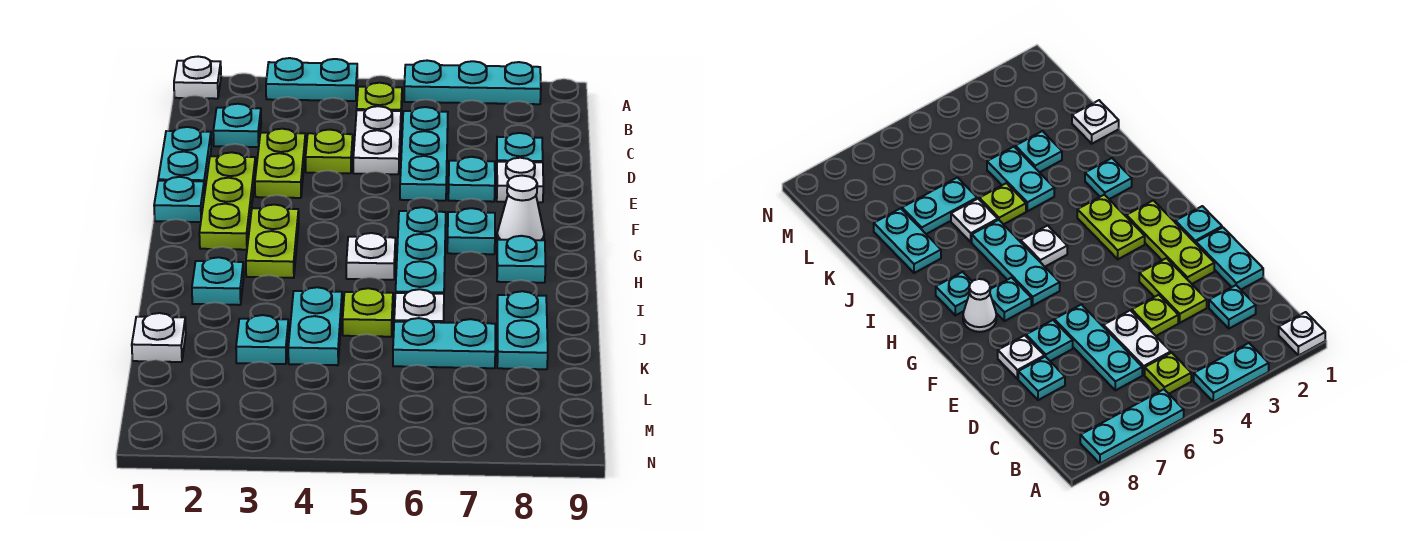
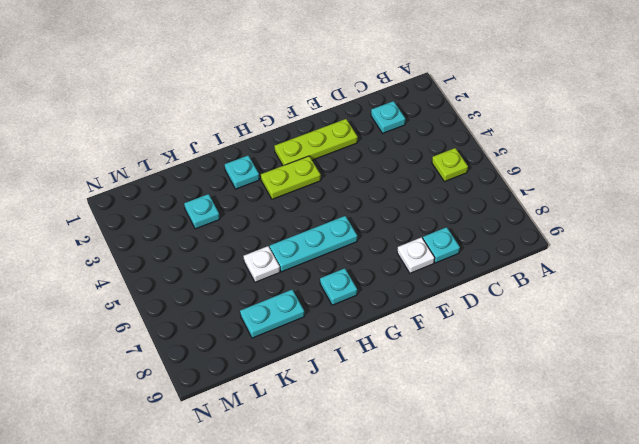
none -> white 1x1 plate [174,57,221,99]
none -> cyan 1x2 plate [266,58,357,101]
none -> cyan 1x3 plate [404,61,541,104]

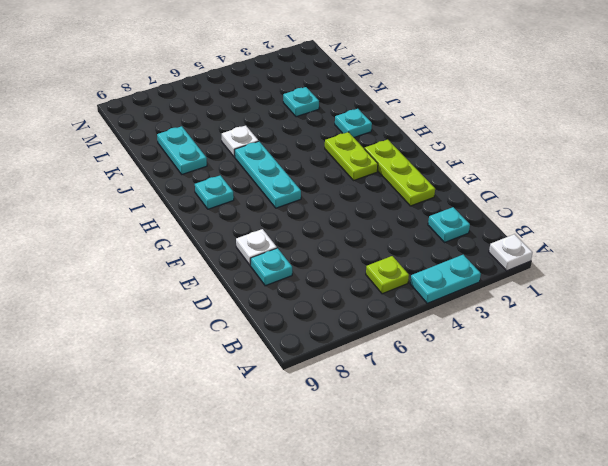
none -> cyan 1x3 plate [404,61,541,104]
none -> white 1x2 plate [353,106,401,174]
none -> cyan 1x3 plate [400,107,448,201]

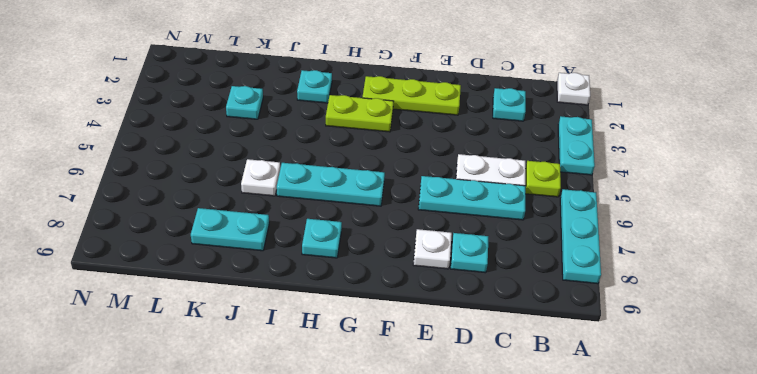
none -> cyan 1x2 plate [158,127,211,195]
none -> lime 1x2 plate [255,129,306,198]
none -> lime 1x1 plate [306,130,353,173]

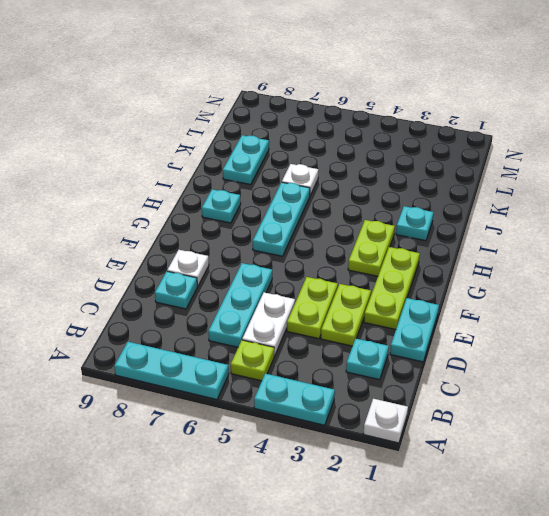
lime 1x2 plate [287,277,338,339] -> lime 1x1 plate [306,130,353,173]
none -> cyan 1x1 plate [448,157,495,202]
none -> cyan 1x1 plate [154,177,204,222]
none -> cyan 1x1 plate [447,208,495,254]

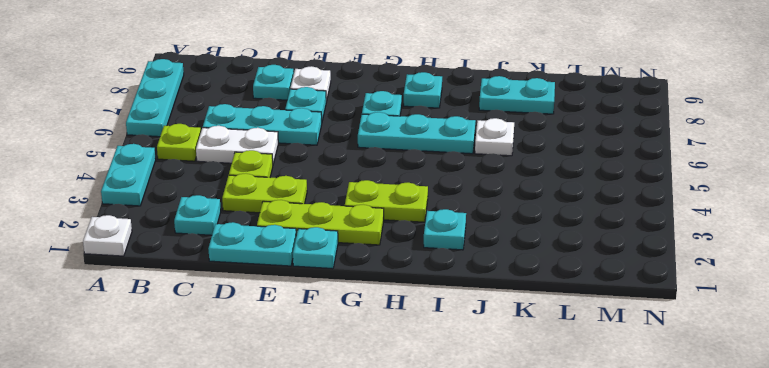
none -> white 1x1 cone [497,176,544,240]
none -> white 1x1 plate [346,233,395,280]
none -> cyan 1x2 plate [288,287,342,365]

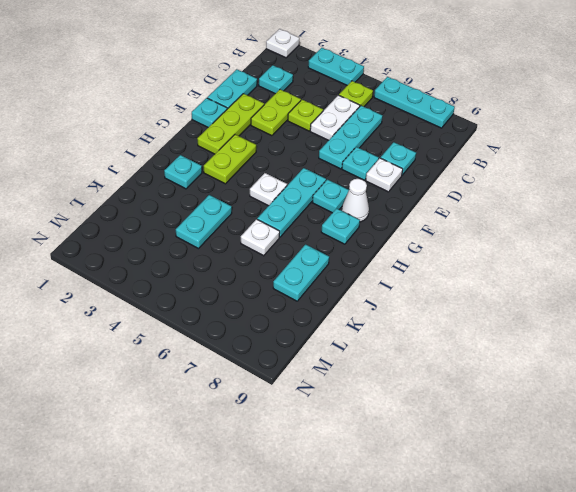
none -> lime 1x1 plate [343,288,393,337]
none -> white 1x1 plate [132,313,186,362]
none -> cyan 1x1 plate [236,315,289,364]

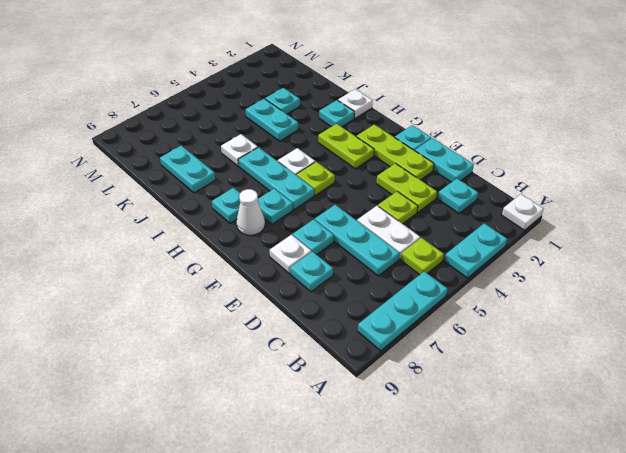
lime 1x1 plate [297,162,335,196] -> lime 1x1 plate moved to [343,288,393,337]
white 1x1 plate [338,89,373,118] -> white 1x1 plate moved to [132,313,186,362]
none -> cyan 1x2 plate [393,318,495,368]

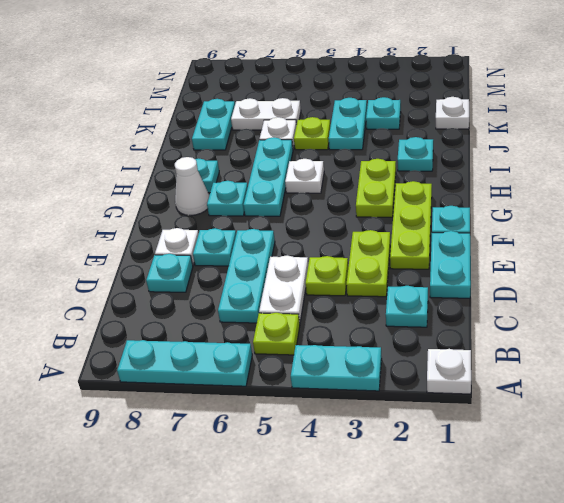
white 1x2 plate [231,98,301,130] -> cyan 1x2 plate [393,318,495,368]

